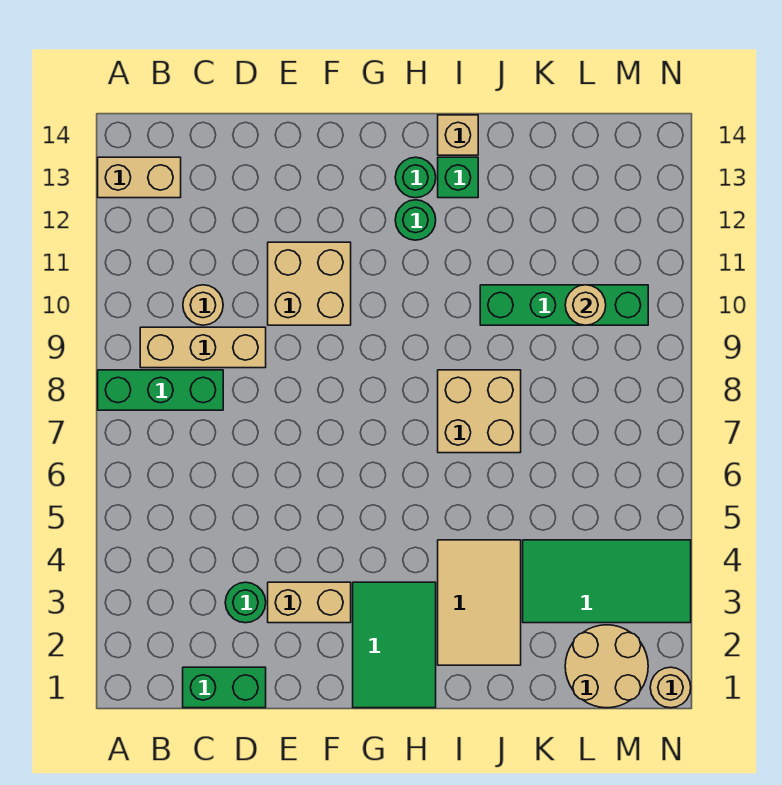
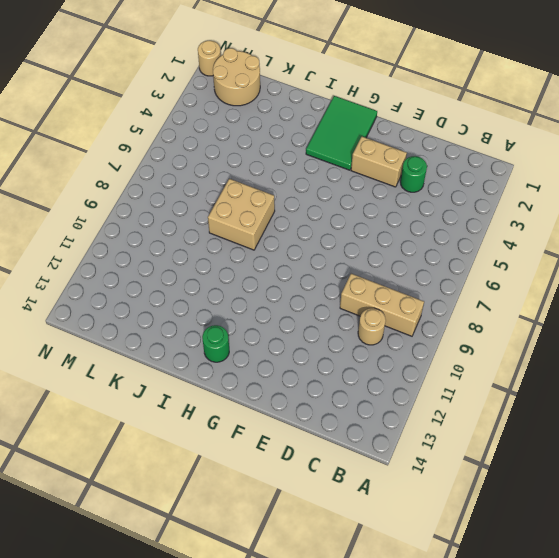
none -> green 1x3 brick [98,370,223,410]
none -> tan 1x2 brick [98,157,181,198]
none -> green 1x2 brick [183,667,266,708]

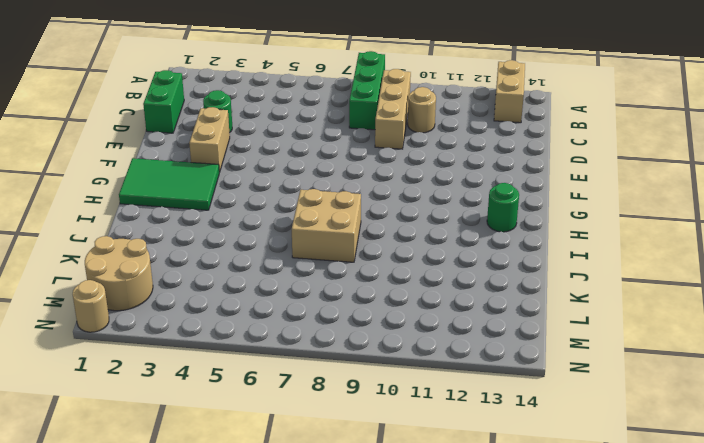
none -> tan 2x2 brick [268,242,351,325]
none -> green 1x1 round brick [395,200,436,240]
none -> tan 2x3 tile [438,540,521,665]

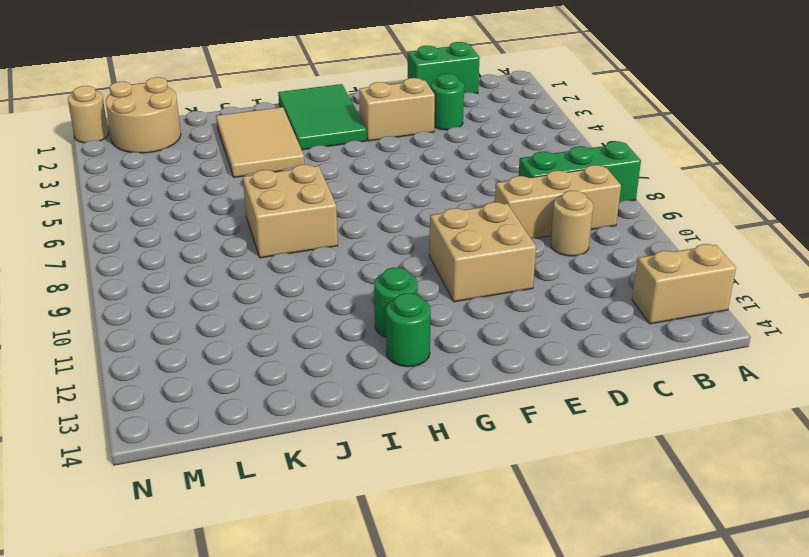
none -> green 1x1 brick [438,157,478,198]
none -> tan 1x1 brick [438,115,478,155]
none -> green 1x4 brick [480,285,648,325]

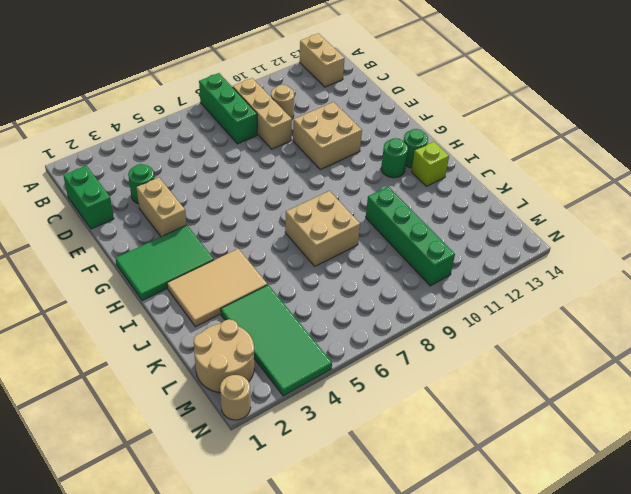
lime 1x1 brick [412,142,449,186] -> green 1x1 brick [438,157,478,198]
none -> tan 1x1 brick [438,115,478,155]
none -> tan 1x1 round brick [565,285,606,325]

